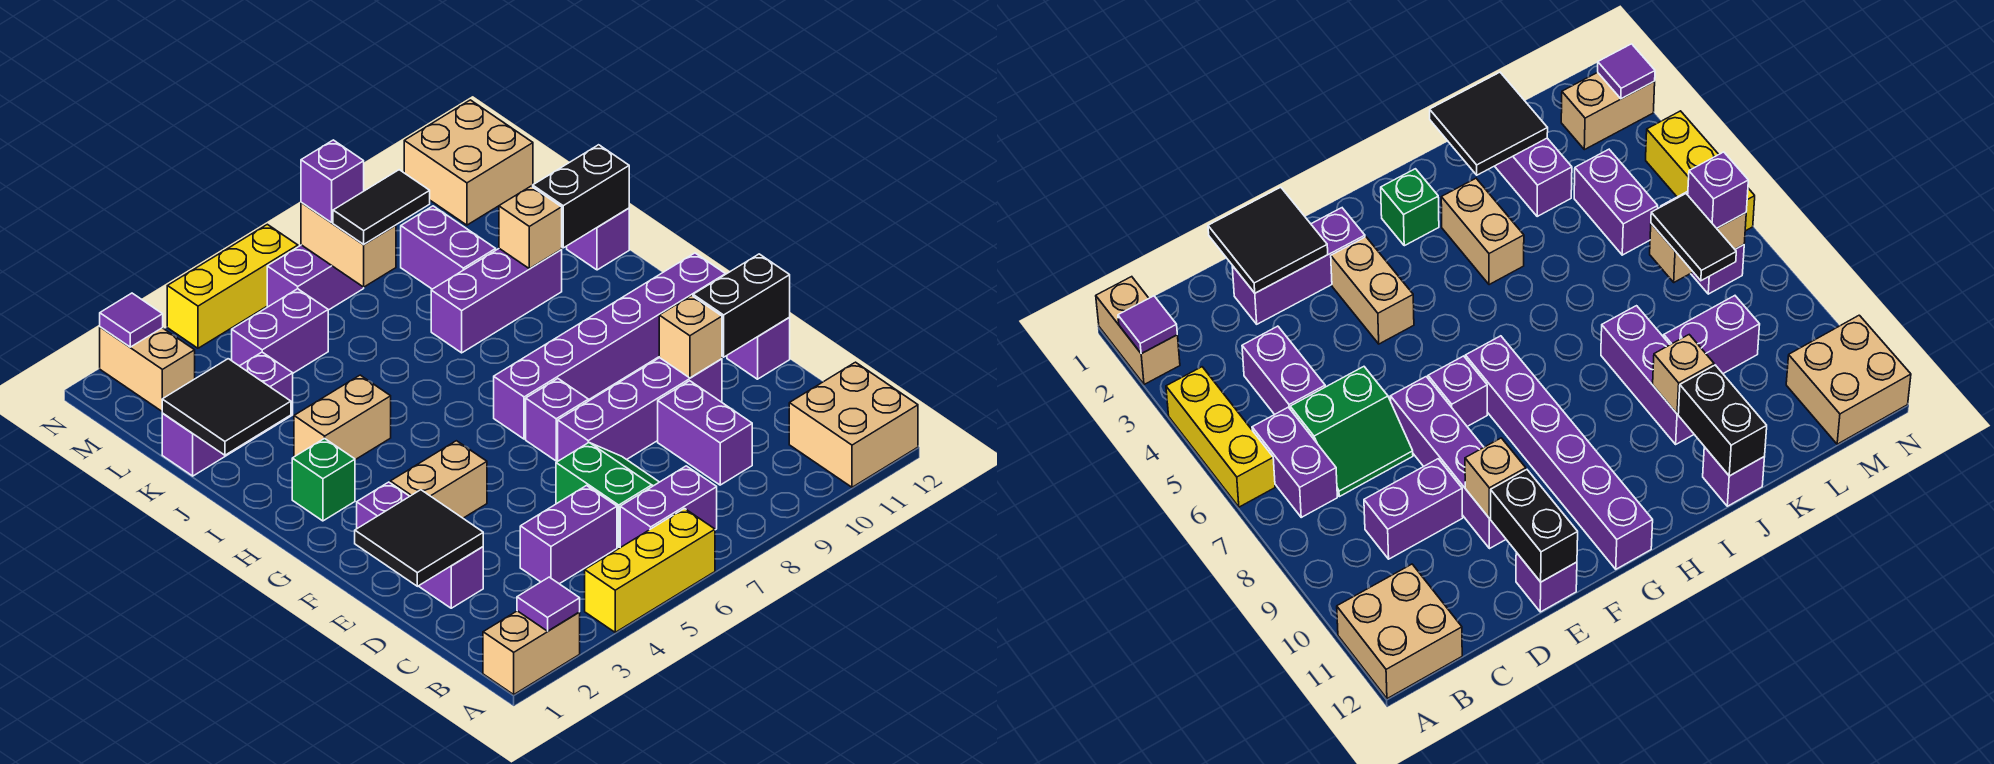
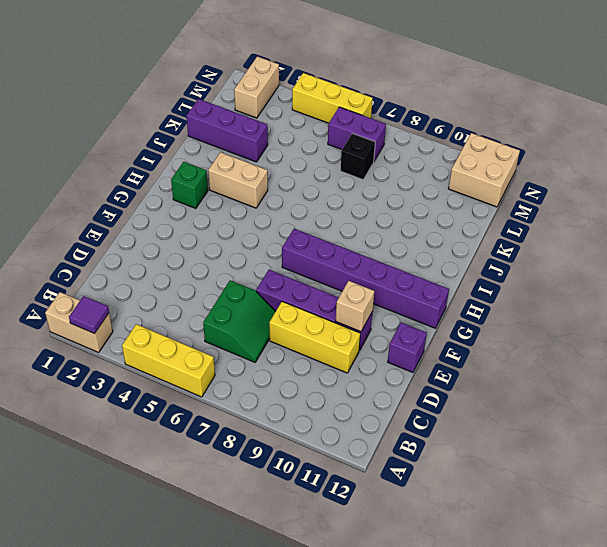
yellow 1x3 brick [269,301,360,373] -> purple 1x2 brick [658,381,752,485]
black 1x1 brick [340,133,375,180] -> none
none -> tan 2x2 brick [789,362,918,487]
none -> purple 1x2 brick [620,466,717,547]
none -> purple 1x2 brick [520,486,617,584]
none -> purple 1x3 brick [357,482,483,608]

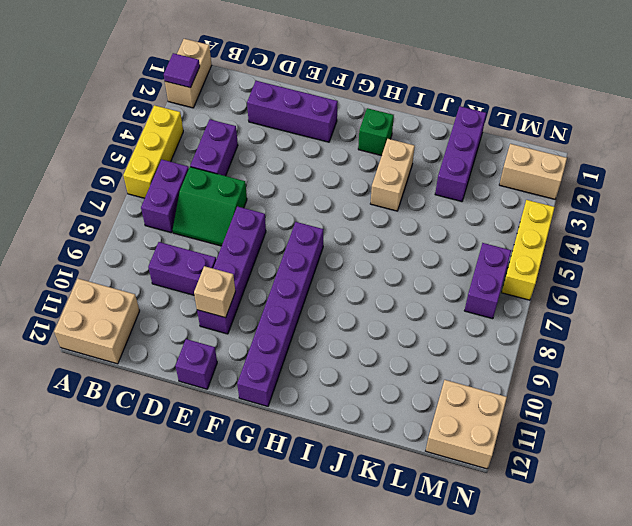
none -> tan 1x2 brick [390,441,487,518]
none -> purple 1x1 brick [526,379,588,461]
none -> purple 1x3 brick [431,249,562,353]
none -> purple 1x1 brick [567,208,629,270]

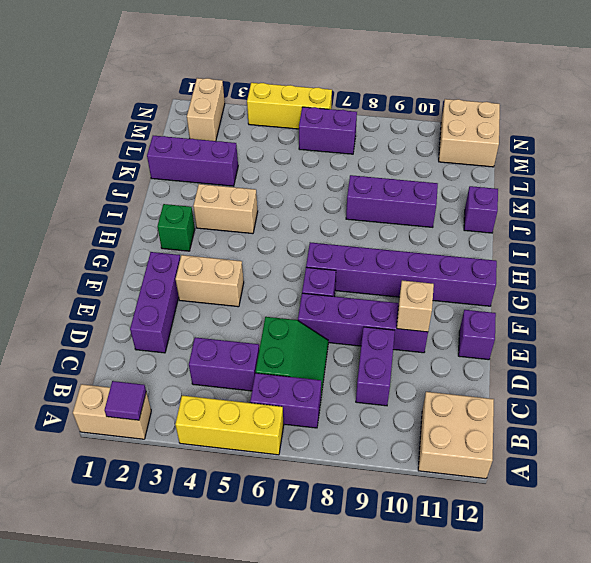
none -> purple 1x2 brick [401,206,496,289]
none -> purple 1x2 brick [232,289,328,373]
none -> black 2x2 tile [355,490,483,586]
none -> black 1x2 brick [693,254,790,357]

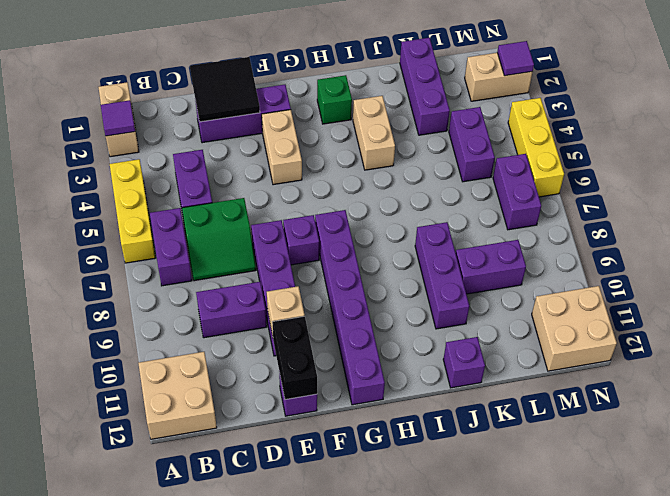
none -> black 2x2 tile [162,359,291,455]
none -> tan 1x1 brick [499,186,562,269]
none -> black 1x2 brick [533,145,629,248]
none -> tan 1x2 brick [301,203,396,287]

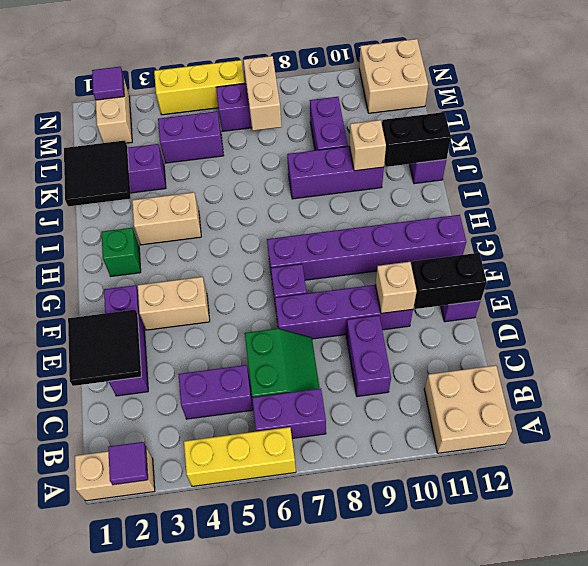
none -> black 1x2 tile [333,170,430,245]
none -> purple 1x1 brick [301,140,364,222]

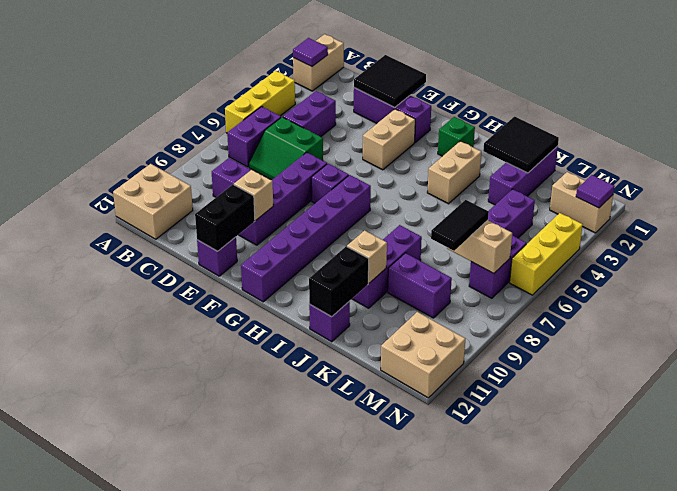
none -> purple 1x1 brick [301,140,364,222]

